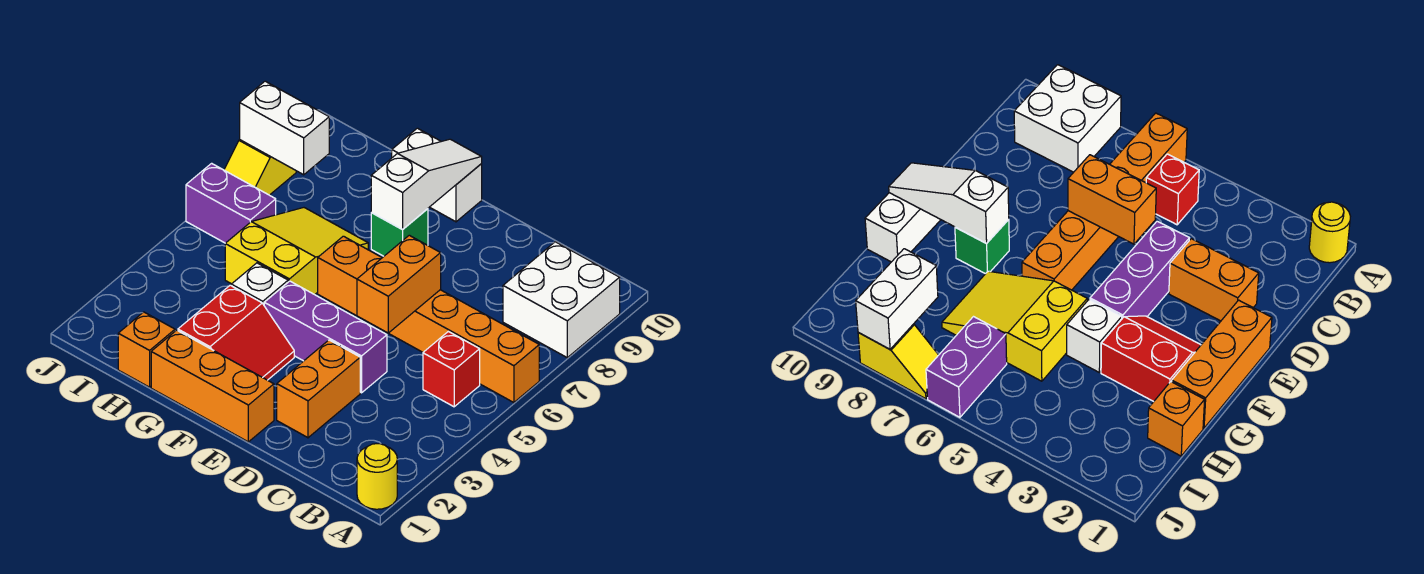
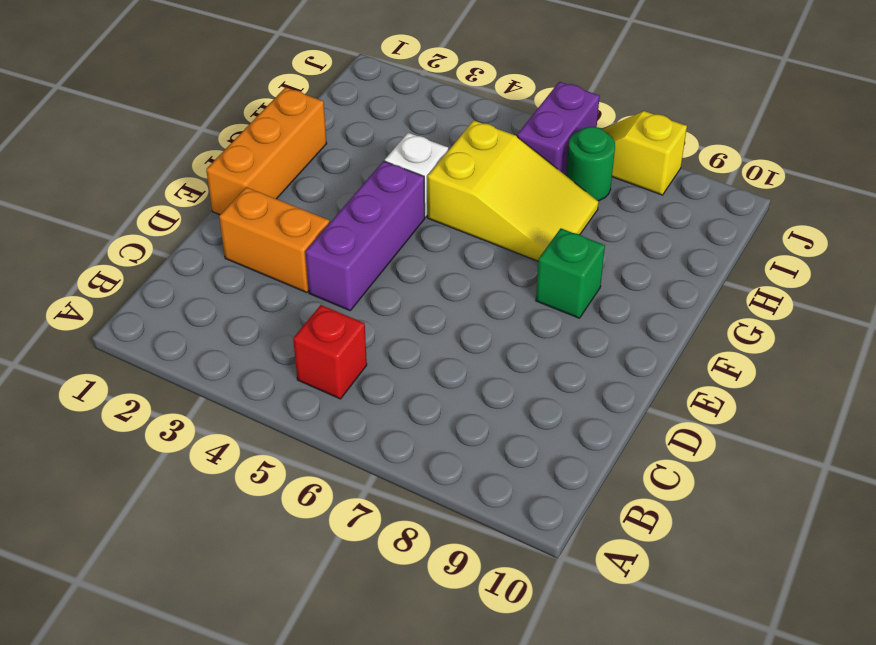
green 1x1 round brick [566,127,615,201] -> none
none -> yellow 1x1 round brick [357,444,397,509]
none -> orange 1x6 brick [318,236,539,403]
none -> white 2x2 brick [503,242,620,358]

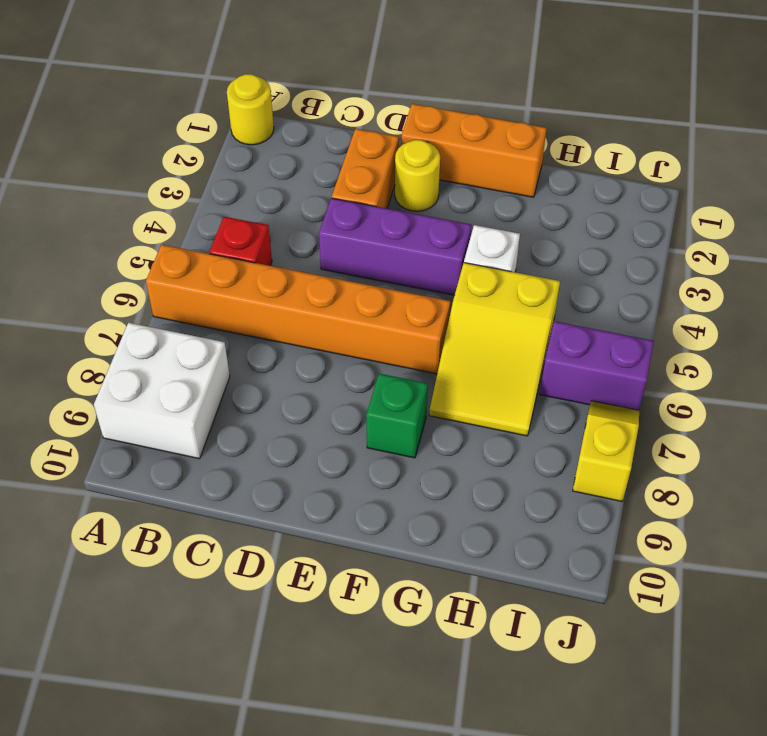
yellow 1x1 round brick [395,140,440,211] -> none
none -> red 2x2 slope [178,285,294,380]
none -> white 1x2 brick [392,128,482,222]
none -> orange 1x1 brick [118,312,175,387]

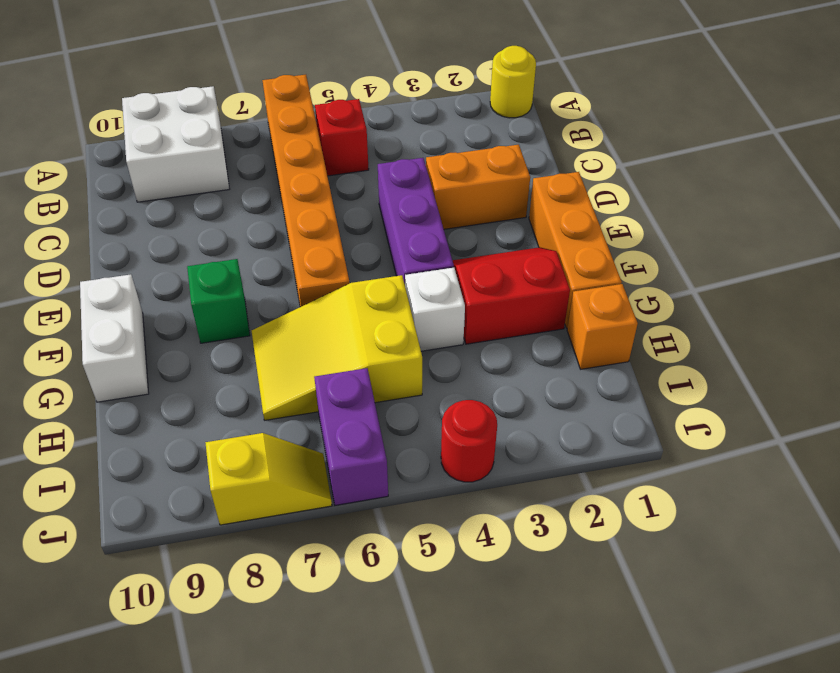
red 1x1 round brick [441,400,497,482] -> none
none -> orange 1x2 brick [357,235,441,333]
none -> white 1x3 slope [371,139,482,229]
none -> white 1x2 brick [240,81,329,175]

